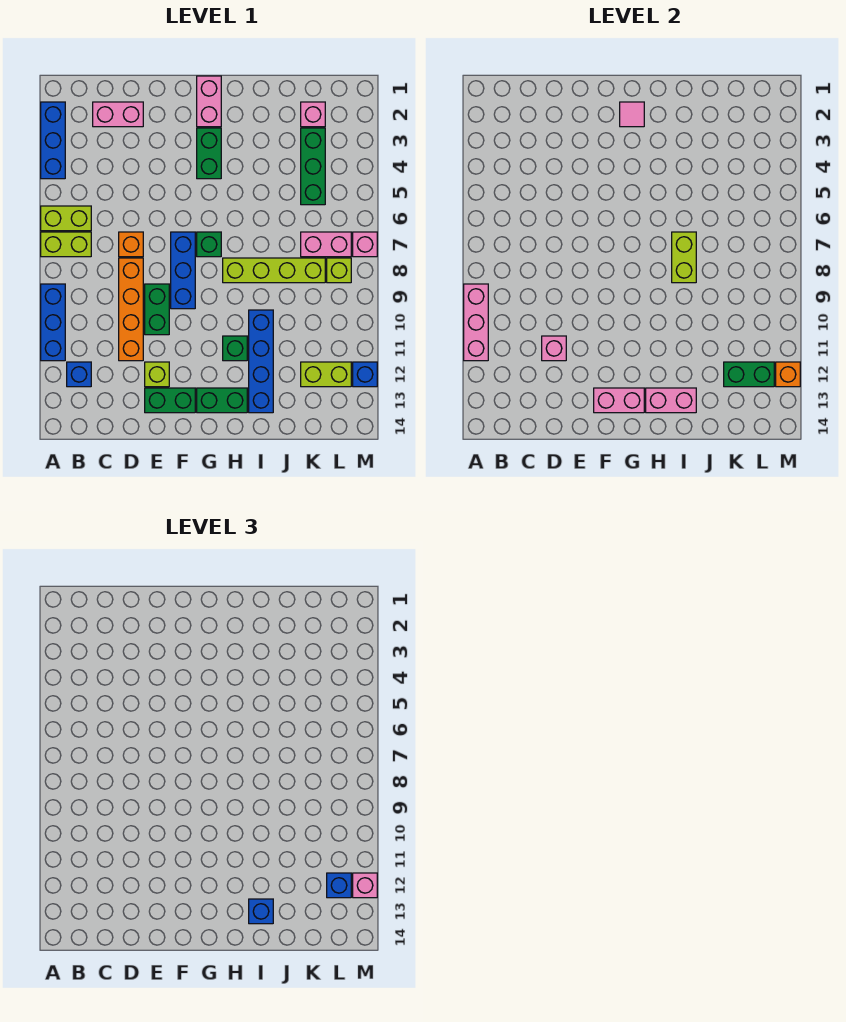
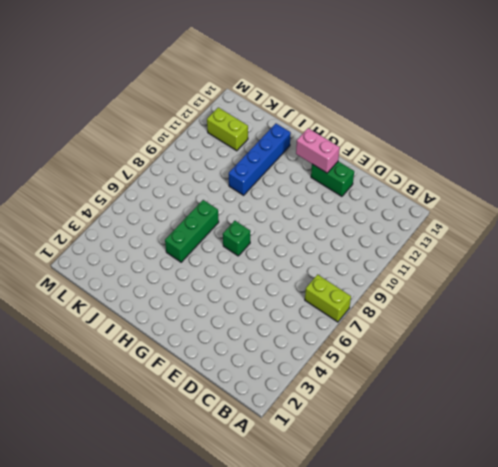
green 1x3 brick [165,200,219,262] -> green 1x3 brick moved to [301,128,325,205]
none -> blue 1x3 brick [41,102,65,179]
none -> lime 1x2 brick [41,206,91,231]
none -> blue 1x3 brick [41,284,65,361]
none -> blue 1x1 brick [67,362,91,387]

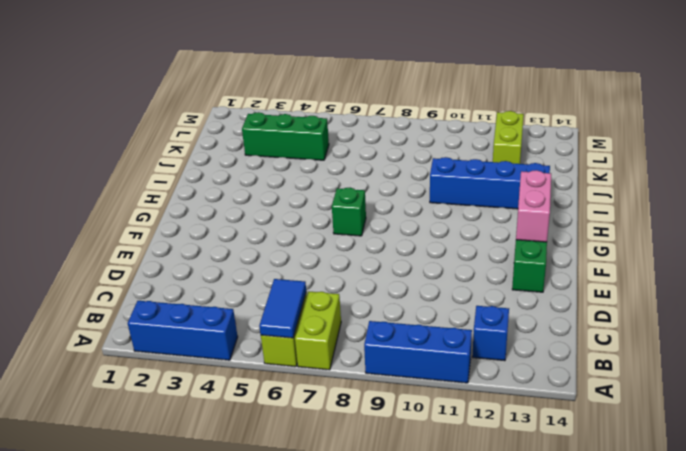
blue 1x2 tile [259,279,306,338] -> none
none -> pink 1x2 brick [93,102,143,127]
none -> orange 1x1 brick [119,232,143,257]
none -> orange 1x4 brick [119,258,143,361]
none -> green 1x2 brick [145,284,169,335]

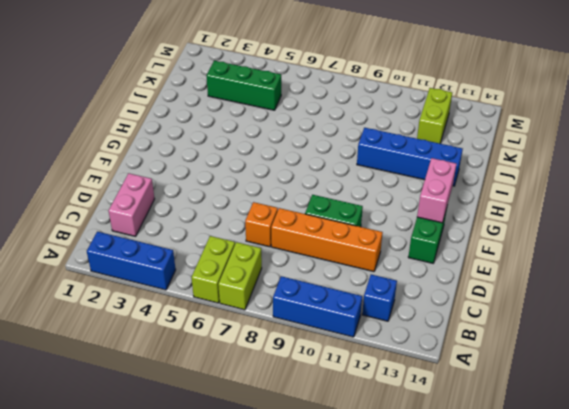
none -> lime 1x1 brick [145,362,169,387]
none -> blue 1x3 brick [171,232,195,309]
none -> pink 1x2 brick [197,76,221,127]
none -> green 1x2 brick [197,128,221,179]

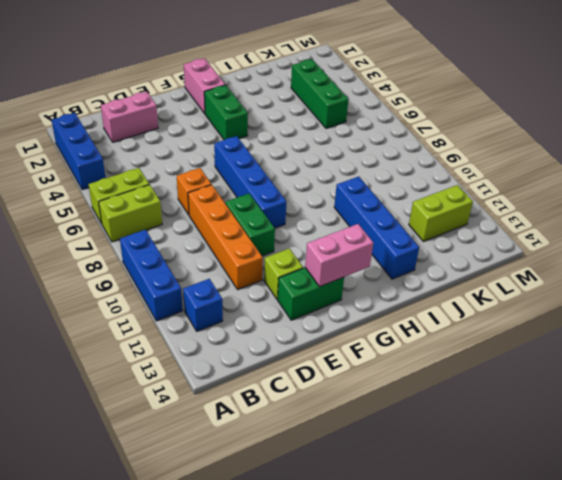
blue 1x4 brick [214,136,286,228] -> blue 1x3 brick [171,232,195,309]
none -> green 1x1 brick [197,232,221,257]
none -> green 1x2 brick [197,388,247,413]
none -> lime 1x4 brick [223,258,325,283]
none -> green 1x1 brick [223,336,247,361]

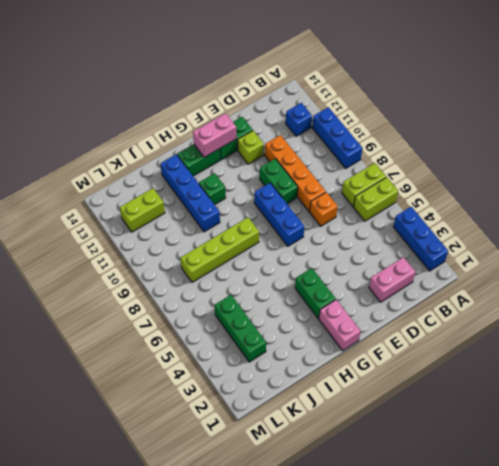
none -> green 1x1 brick [197,232,221,257]
none -> pink 1x1 brick [301,102,325,127]
none -> pink 1x2 brick [301,232,351,257]
none -> lime 1x1 brick [327,258,351,283]

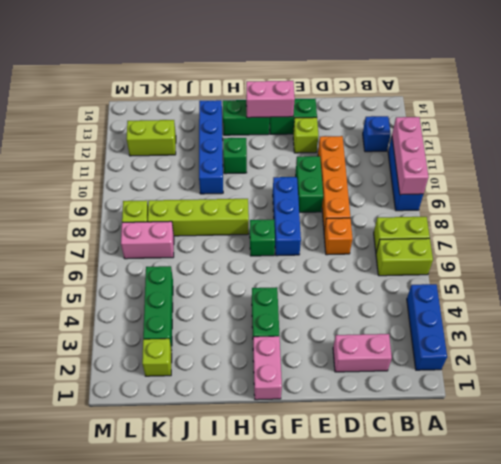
lime 1x1 brick [142,339,172,376] -> pink 1x1 brick [301,102,325,127]
none -> pink 1x1 brick [353,232,377,257]
none -> blue 1x1 brick [353,362,377,387]
none -> pink 1x1 brick [542,336,566,361]
none -> pink 1x1 tile [620,102,644,127]

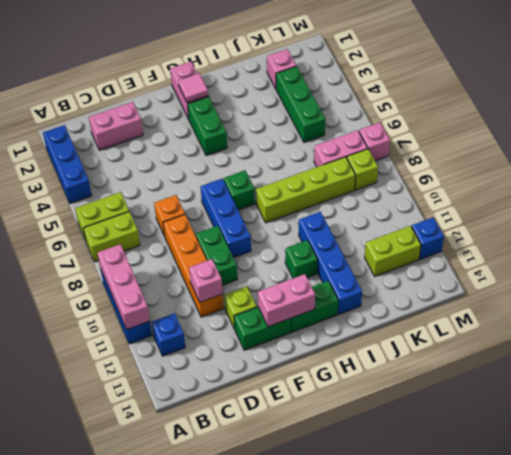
none -> pink 1x2 brick [646,388,696,413]
none -> lime 1x2 brick [672,232,696,283]
none -> green 1x2 brick [724,362,774,387]
none -> orange 1x1 brick [776,362,800,387]

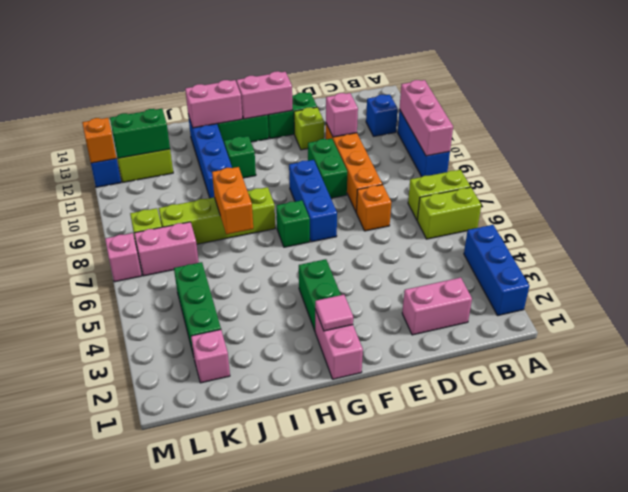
orange 1x2 brick [212,167,253,234] -> lime 1x2 brick [672,232,696,283]
none -> blue 1x1 brick [249,899,273,924]
none -> blue 1x1 brick [327,873,351,898]
none -> pink 1x1 brick [353,873,377,898]

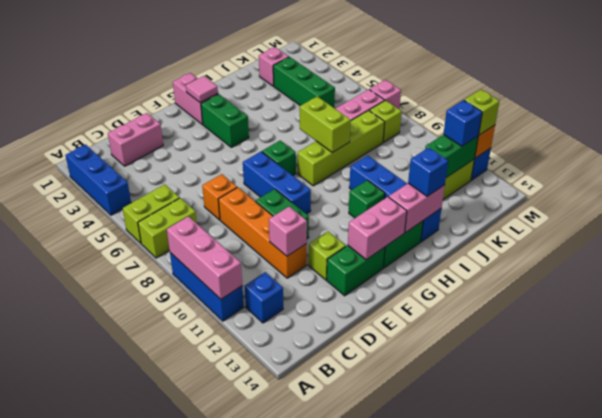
lime 1x1 brick [464,89,500,135] -> pink 1x1 brick [353,873,377,898]

